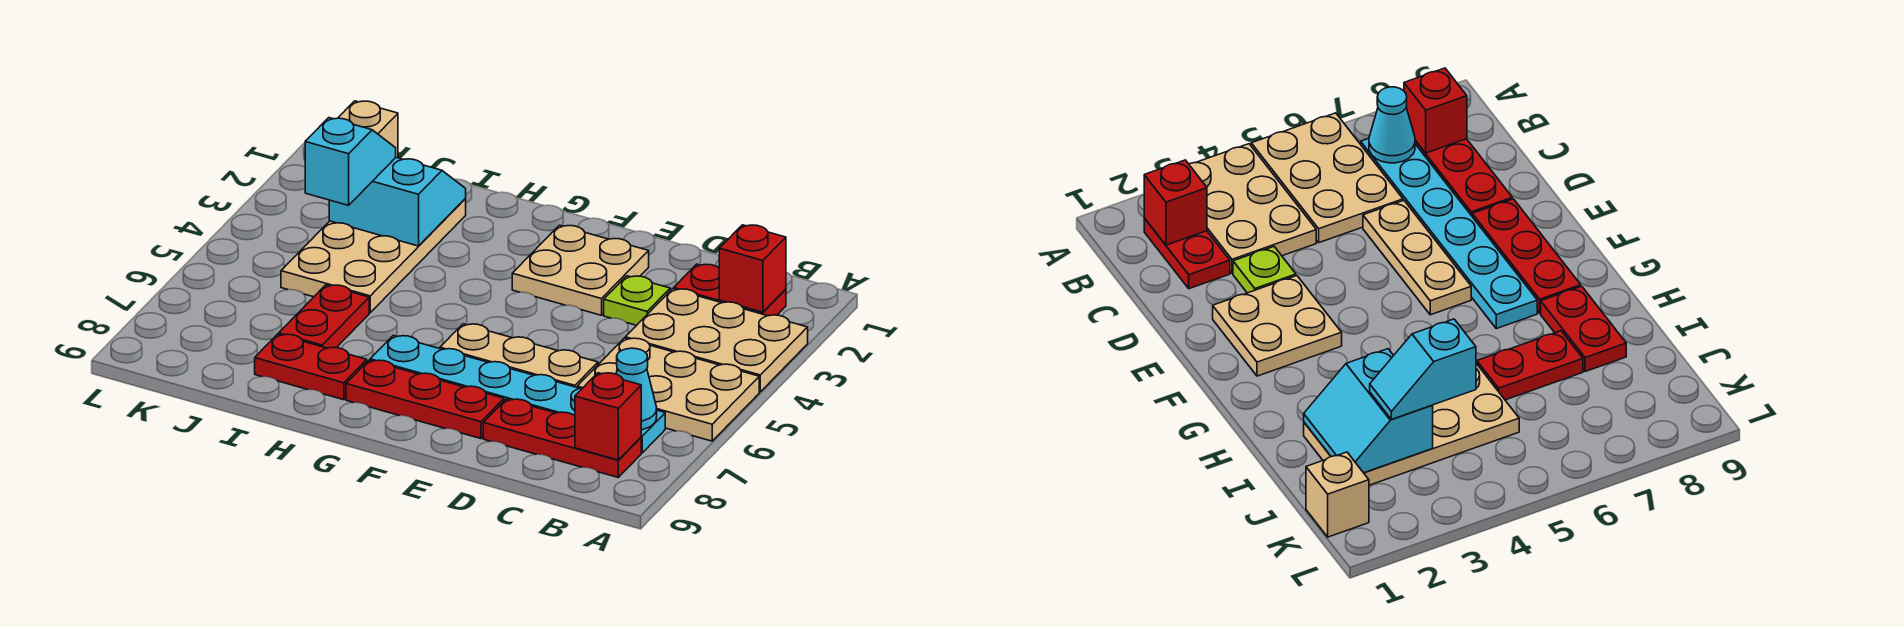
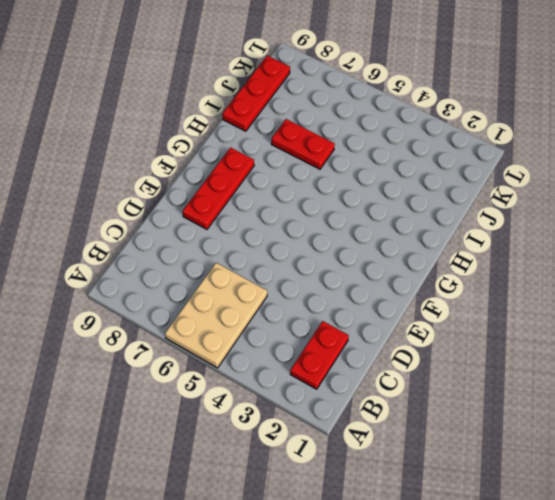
red 1x3 plate [222,56,290,131] -> red 1x3 plate moved to [483,399,641,477]
none -> tan 2x3 plate [625,289,808,392]
none -> cyan 1x6 plate [370,336,665,453]
none -> lime 1x1 plate [604,276,670,325]

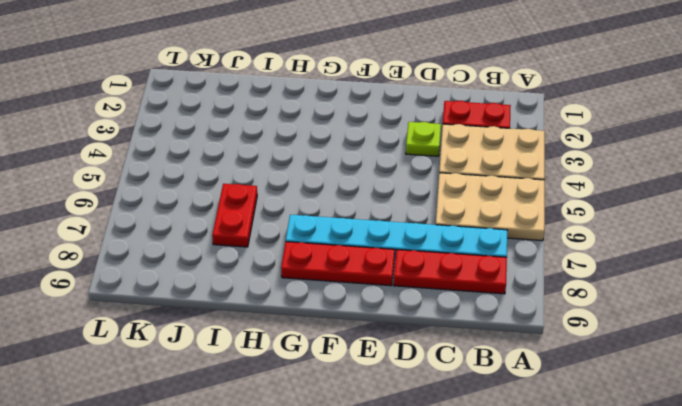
none -> tan 1x3 plate [440,324,598,387]
none -> tan 2x2 plate [512,225,649,315]
none -> red 1x2 plate [255,334,367,400]

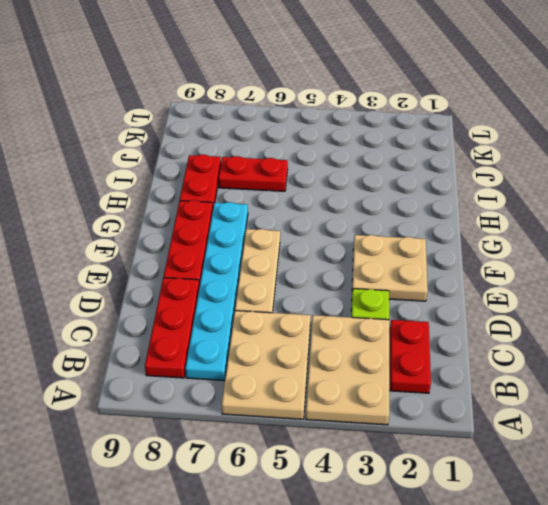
none -> tan 2x4 plate [281,199,466,313]
none -> tan 1x1 brick [338,101,398,158]
none -> red 1x1 brick [719,225,786,312]

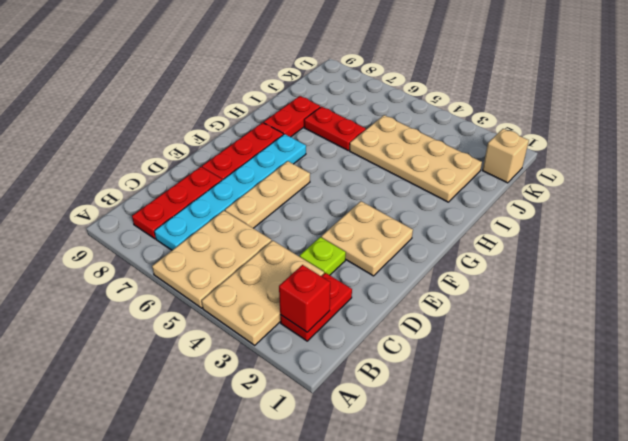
none -> cyan 1x1 cone [616,348,657,430]
none -> red 1x1 brick [575,373,641,460]
none -> cyan 2x2 slope [329,157,466,246]

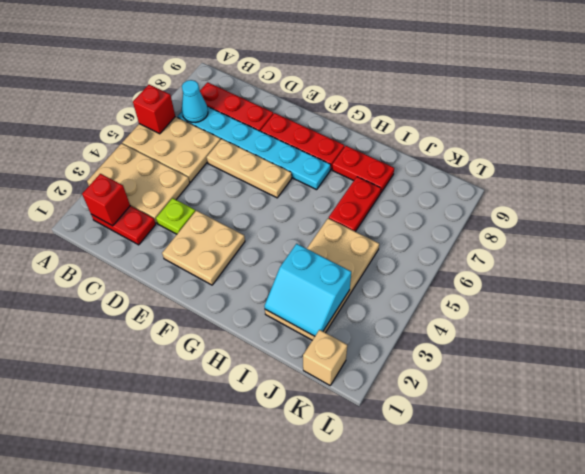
red 1x1 brick [133,85,175,134] -> red 1x1 brick moved to [575,373,641,460]
none -> cyan 1x2 slope [305,118,396,205]

